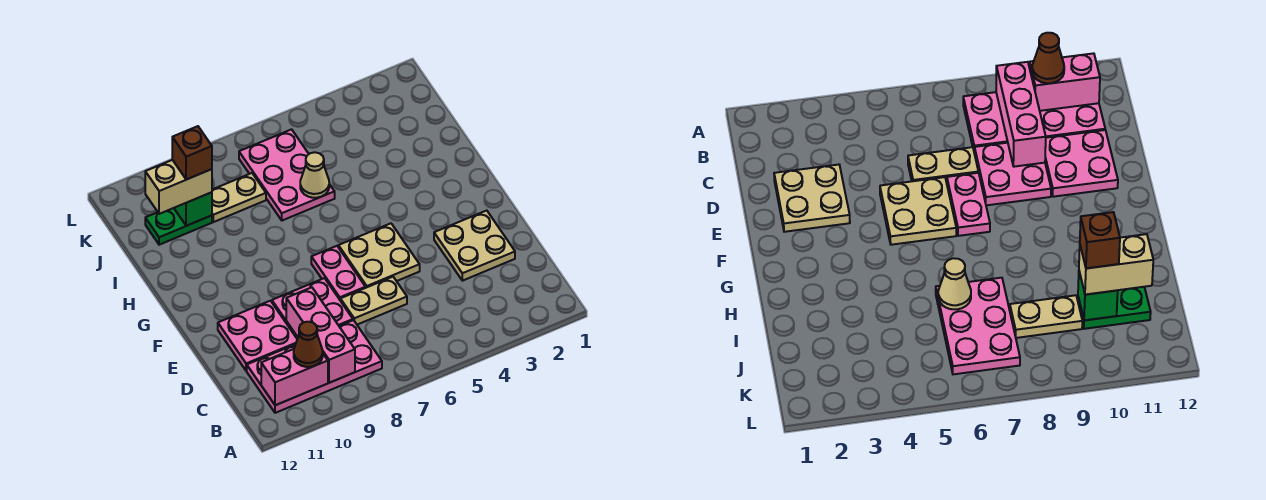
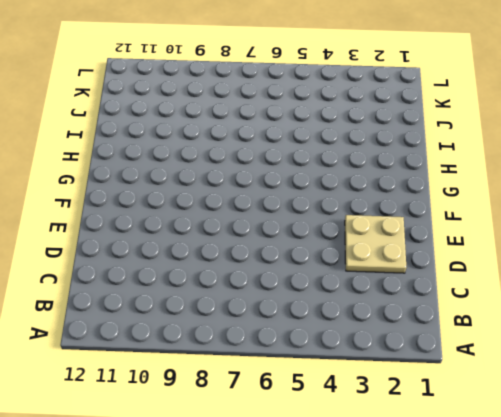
none -> pink 2x4 plate [247,320,382,413]
none -> tan 1x2 plate [340,277,407,325]
none -> pink 2x2 plate [272,278,353,339]

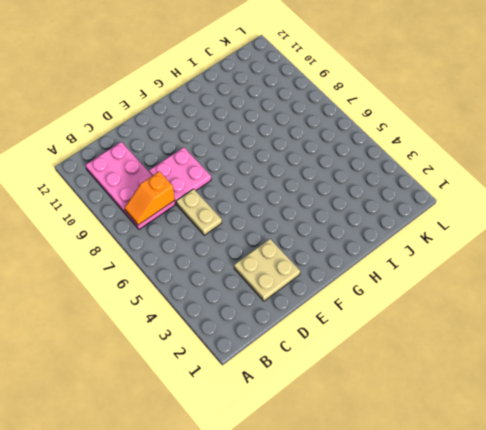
orange 1x2 slope [125,171,175,225] -> none
none -> pink 2x2 plate [218,301,297,371]
none -> tan 2x2 plate [338,223,420,288]
none -> pink 1x2 plate [311,246,365,299]

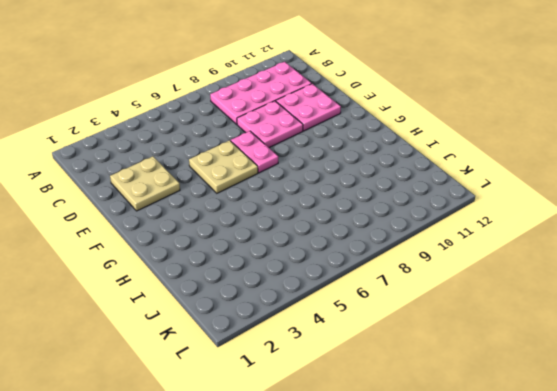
none -> tan 1x2 plate [340,277,407,325]
none -> pink 2x3 plate [239,129,335,221]
none -> tan 1x2 plate [212,173,266,222]

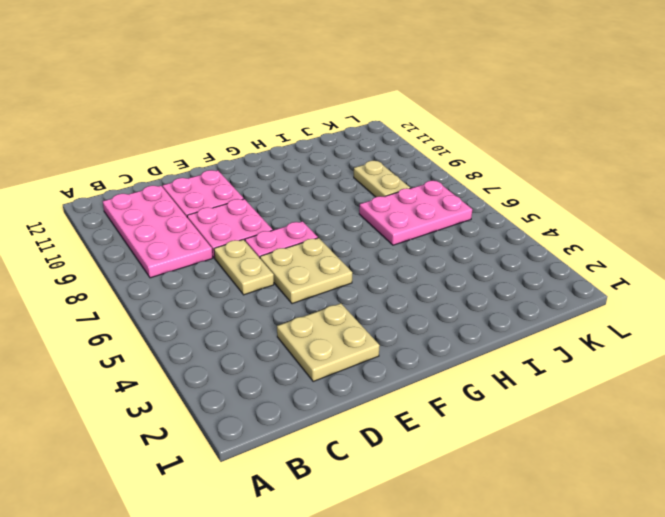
none -> green 1x2 plate [145,208,212,245]
none -> pink 1x3 brick [286,287,355,383]
none -> pink 1x2 brick [261,349,328,405]

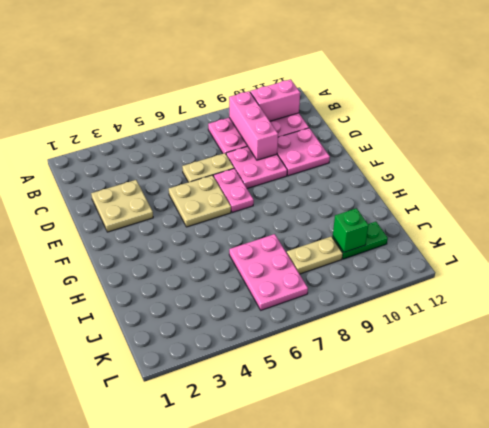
none -> tan 1x1 cone [300,152,329,198]
none -> brown 1x1 cone [294,322,323,367]
none -> tan 1x2 brick [145,160,212,214]

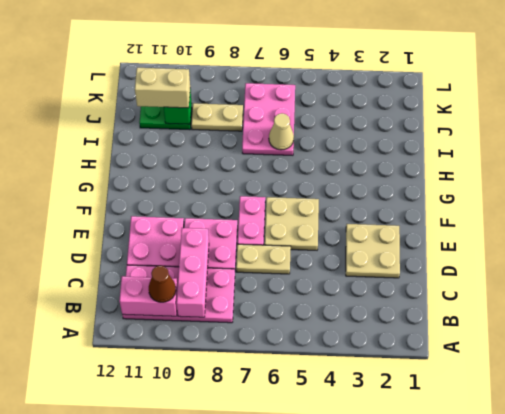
none -> brown 1x1 brick [172,126,212,180]

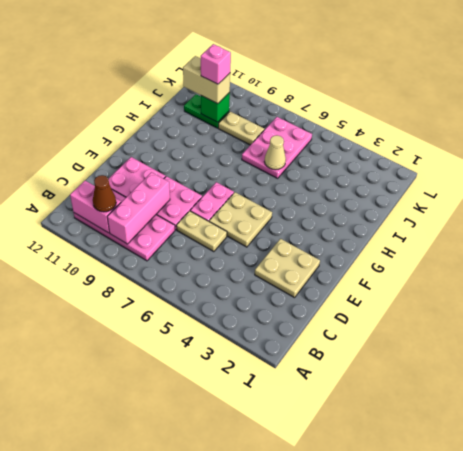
pink 1x1 brick [201,44,231,84] -> brown 1x1 brick [172,126,212,180]

